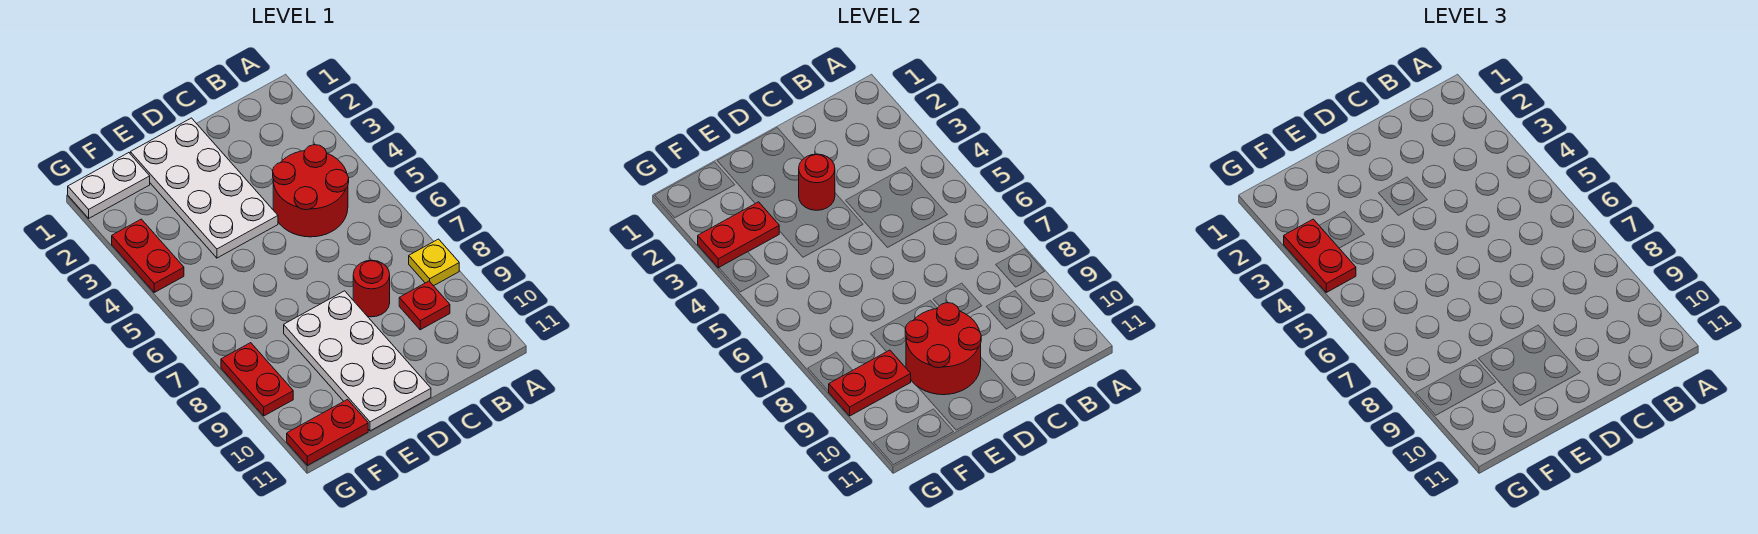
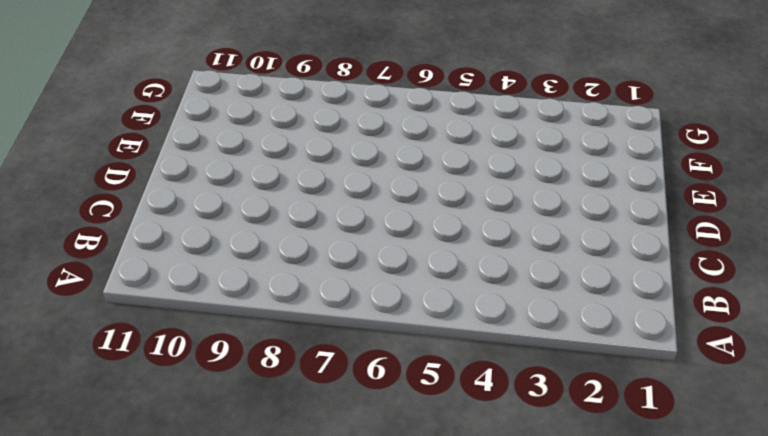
none -> yellow 1x1 plate [409,239,459,286]
none -> red 2x2 round brick [273,145,349,237]
none -> red 1x1 plate [399,281,450,330]

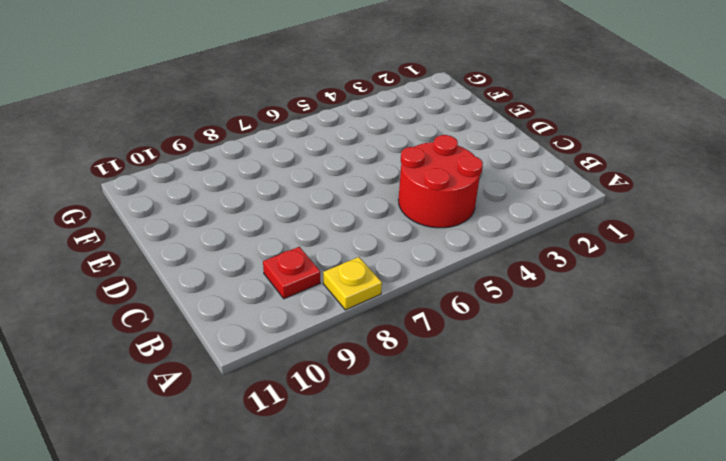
none -> red 1x1 round brick [353,260,390,317]
none -> white 2x4 plate [130,118,278,258]
none -> white 2x4 plate [284,291,431,431]

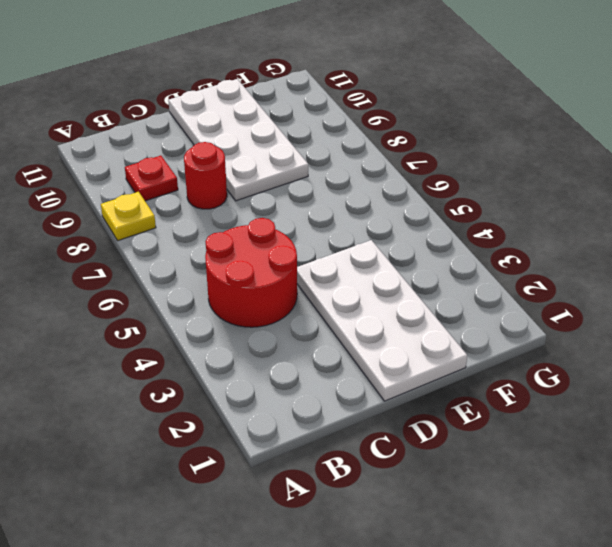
none -> white 1x2 plate [68,153,150,218]
none -> red 1x2 plate [287,400,368,465]
none -> red 1x2 plate [112,219,184,292]

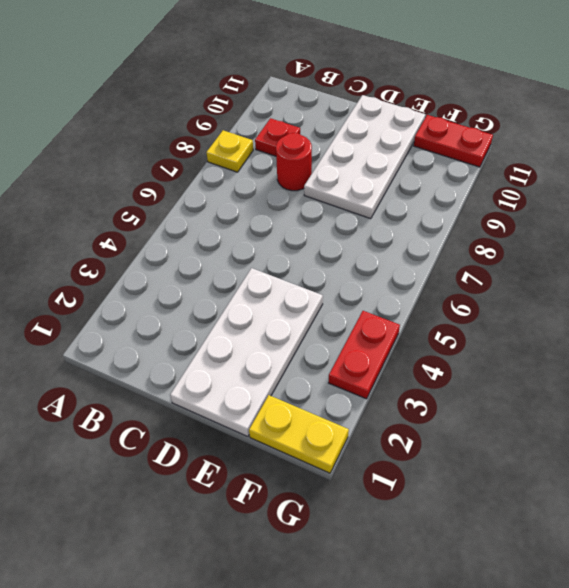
yellow 1x2 plate [249,395,349,473] -> white 1x2 plate [68,153,150,218]
none -> red 2x2 round brick [273,145,349,237]
none -> red 1x2 plate [221,343,293,416]
none -> red 1x1 round brick [799,154,835,210]

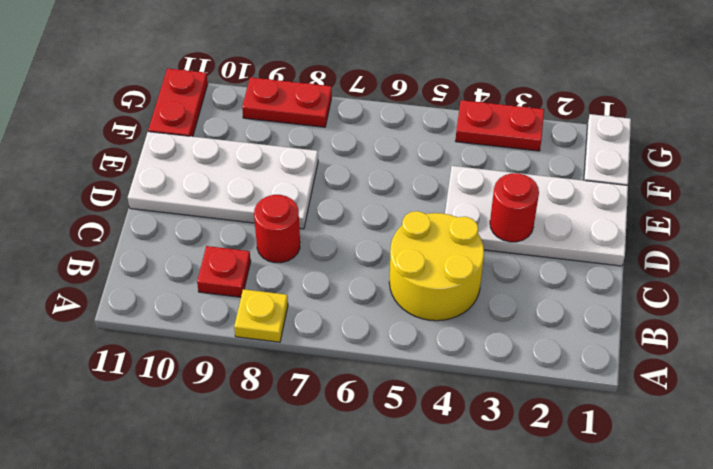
yellow 2x2 round brick [389,211,484,321] -> red 2x2 round brick [273,145,349,237]
none -> red 2x2 round brick [905,303,981,395]
none -> red 1x2 plate [698,202,779,268]
none -> red 1x2 plate [828,350,911,416]

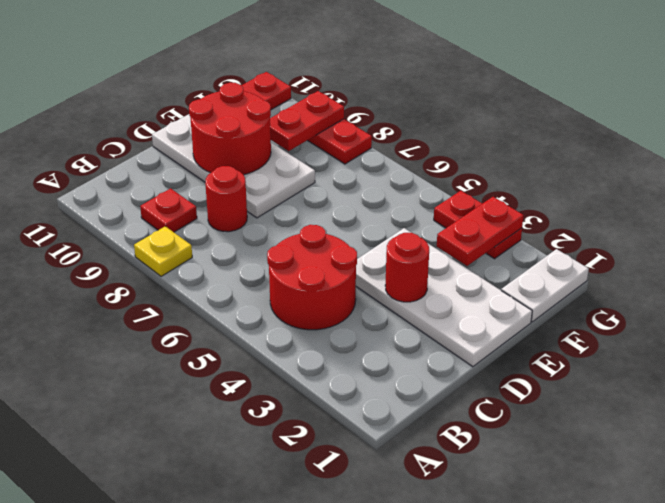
none -> red 1x2 plate [1284,219,1356,292]

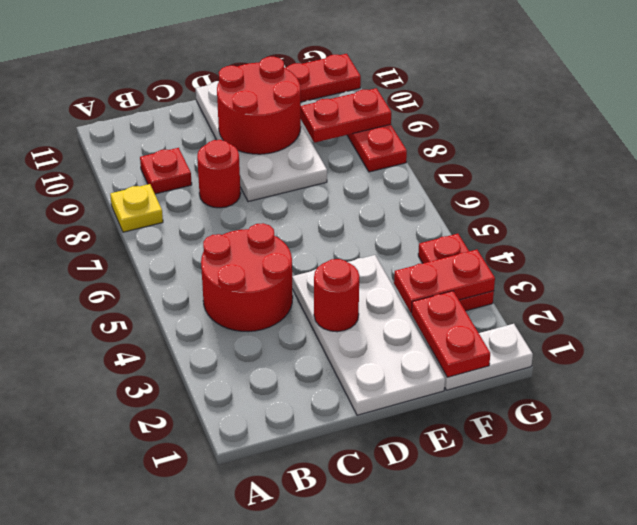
red 1x2 plate [412,291,490,377] -> red 1x2 plate moved to [1284,219,1356,292]

